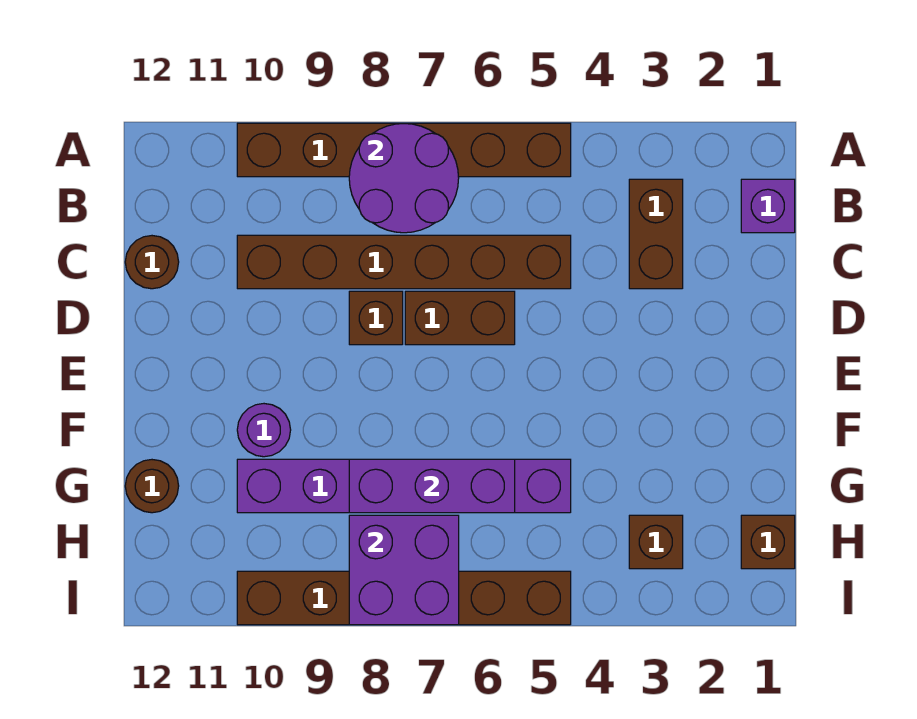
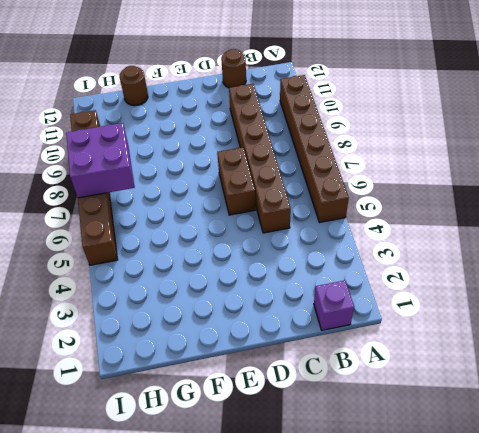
none -> brown 1x2 brick [629,179,683,289]
none -> brown 1x1 brick [349,291,403,345]
none -> purple 1x1 round brick [237,404,291,457]

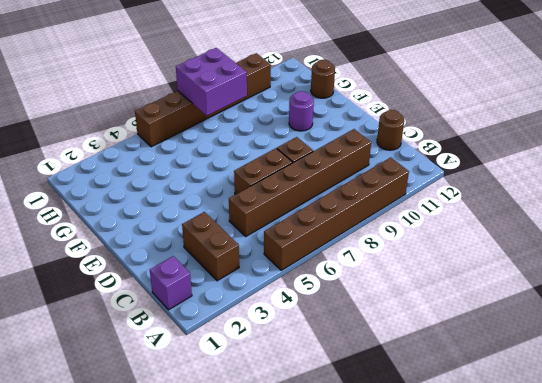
none -> purple 1x6 brick [237,459,571,513]
none -> brown 1x1 brick [741,515,795,569]
none -> brown 1x1 brick [629,515,683,569]

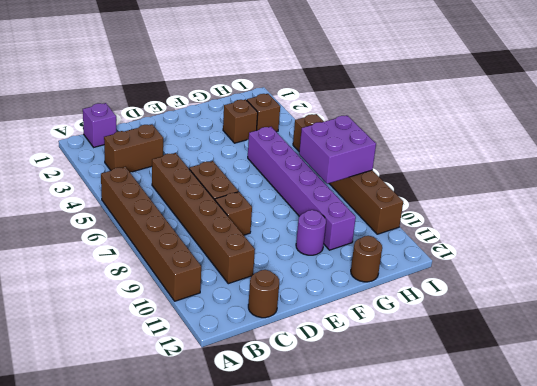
brown 1x1 brick [223,99,258,143] -> brown 1x1 brick moved to [741,515,795,569]
none -> purple 2x2 round brick [349,123,459,233]
none -> purple 1x3 brick [349,459,515,513]

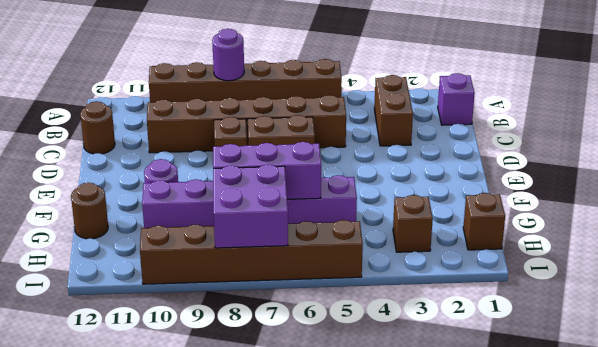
purple 1x1 round brick [212,29,244,81] -> purple 2x2 round brick [349,123,459,233]

